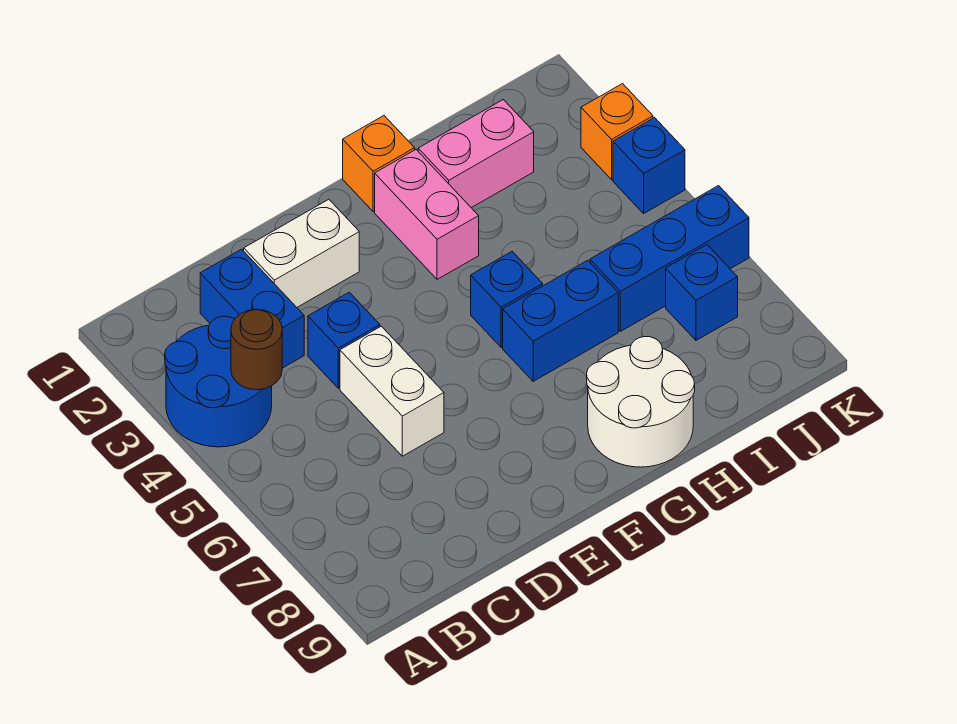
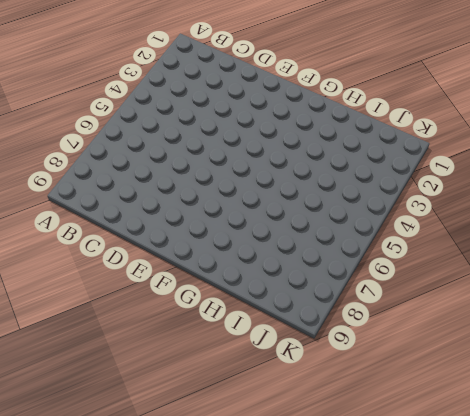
none -> blue 2x2 round brick [165,316,272,447]
none -> blue 1x2 brick [200,249,304,368]
none -> white 1x2 brick [244,199,359,307]

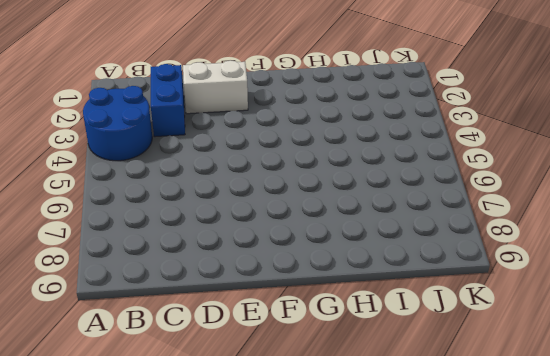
none -> blue 1x1 brick [308,292,380,388]
none -> white 1x2 brick [340,326,444,456]
none -> orange 1x1 brick [343,116,415,211]

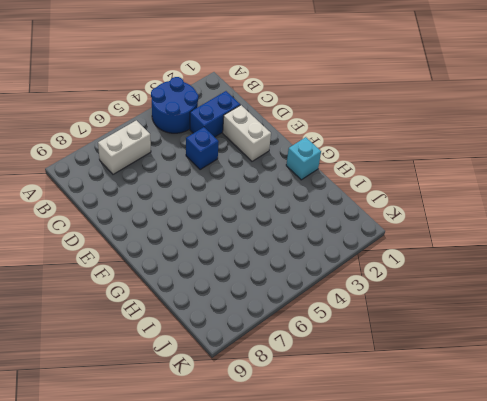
white 1x2 brick [98,120,151,174] -> white 1x2 brick moved to [340,326,444,456]
cyan 1x1 brick [286,137,321,180] -> orange 1x1 brick [343,116,415,211]
none -> pink 1x2 brick [375,150,479,279]
none -> blue 1x1 brick [471,252,543,347]
none -> blue 1x2 brick [503,260,618,381]

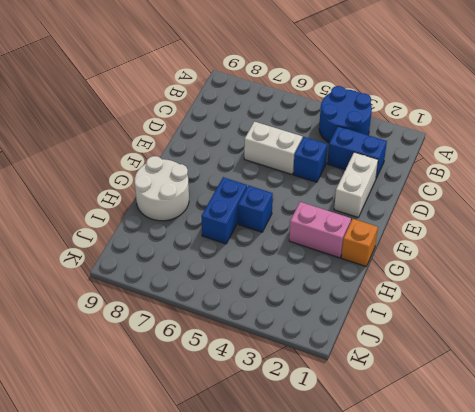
none -> pink 1x2 brick [418,100,534,208]
none -> blue 1x3 brick [590,186,749,331]
none -> blue 1x1 brick [666,245,738,340]

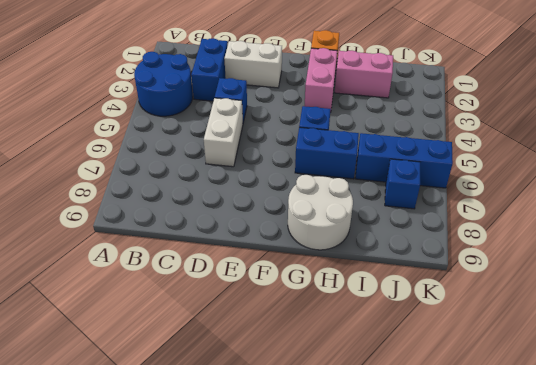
none -> orange 1x1 brick [581,84,653,179]
none -> blue 1x1 brick [613,118,685,213]
none -> brown 1x1 round brick [231,309,282,390]

